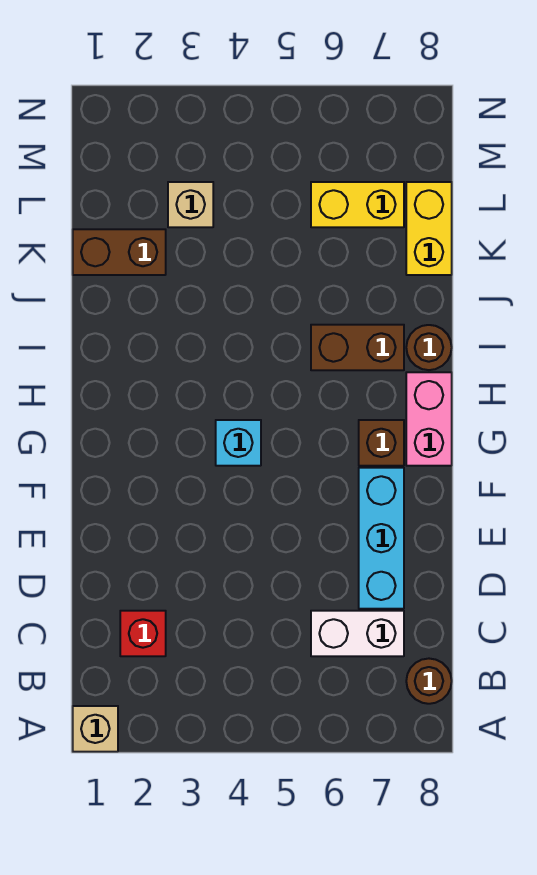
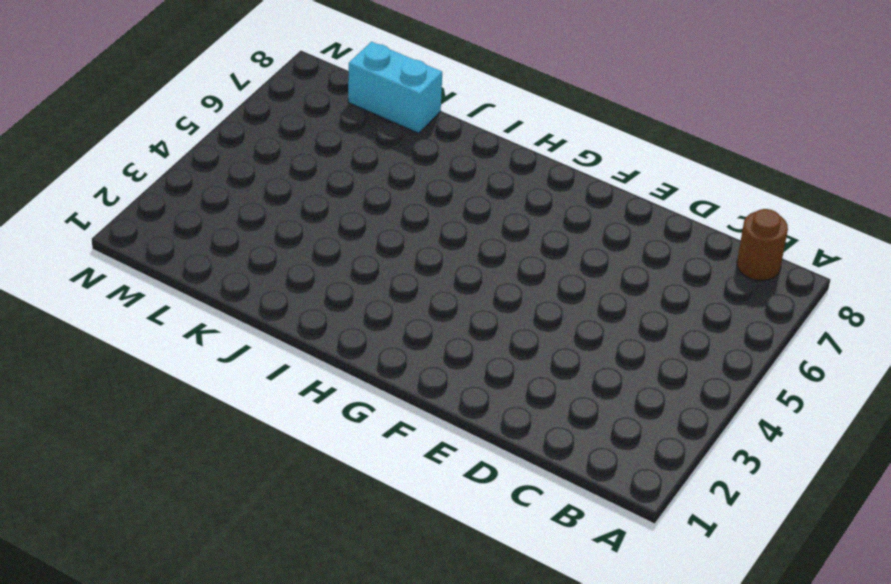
cyan 1x2 brick [348,42,442,133] -> yellow 1x2 brick [406,182,452,275]
none -> tan 1x1 brick [73,706,118,752]
none -> red 1x1 brick [120,611,166,656]
none -> white 1x2 brick [311,611,404,656]

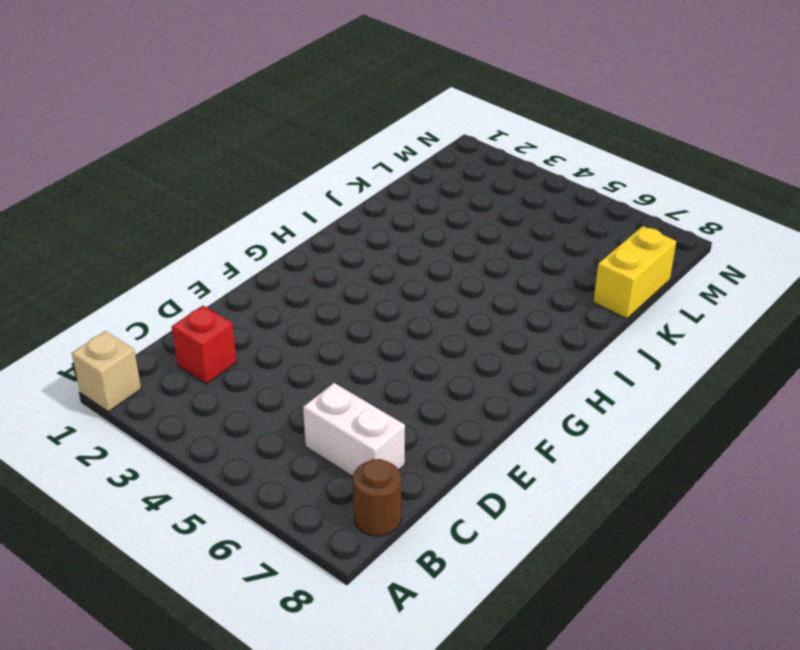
none -> cyan 1x3 brick [359,468,404,609]
none -> cyan 1x1 brick [216,420,261,466]
none -> brown 1x1 brick [359,420,404,466]

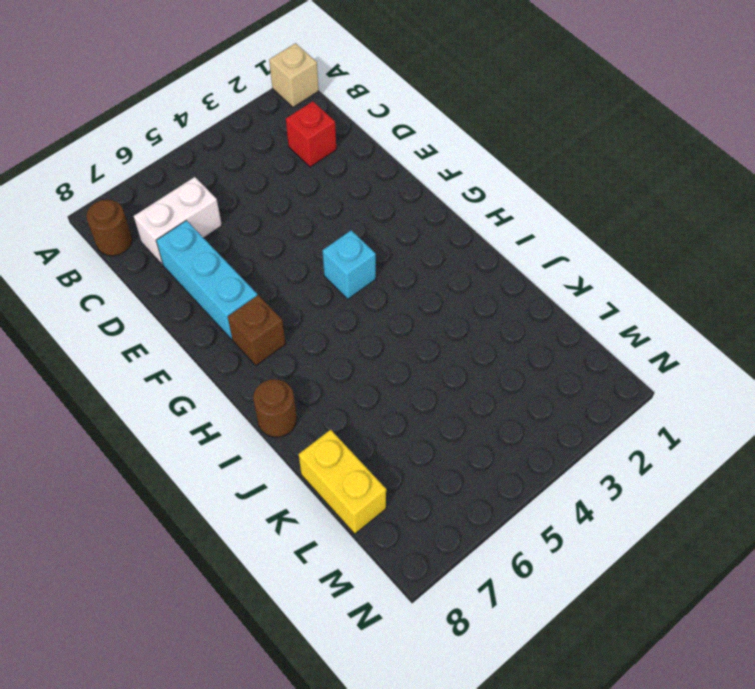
none -> pink 1x2 brick [406,372,452,466]
none -> brown 1x2 brick [311,325,404,370]
none -> brown 1x2 brick [73,229,166,275]

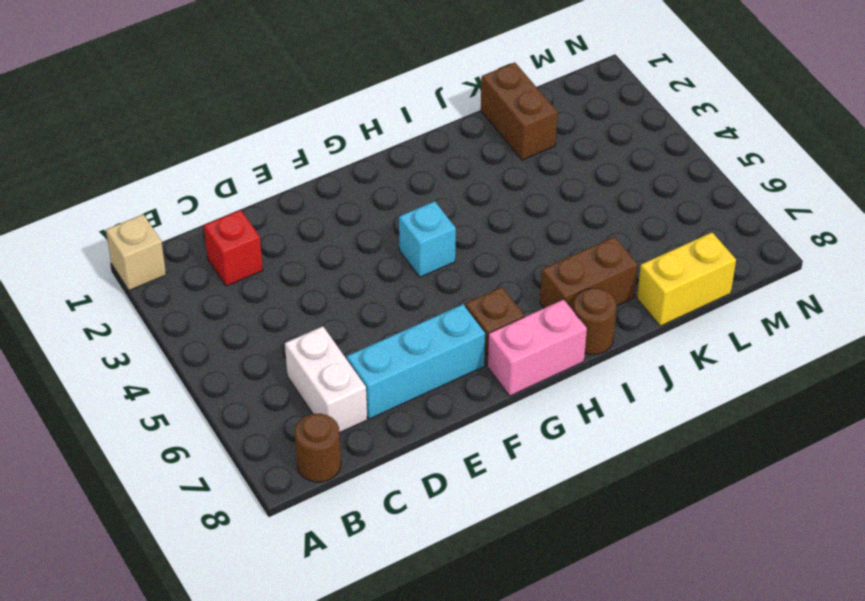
brown 1x2 brick [540,237,638,310] -> brown 1x2 brick turned to [311,325,404,370]
none -> tan 1x1 brick [168,182,213,227]
none -> yellow 1x2 brick [311,182,404,227]

